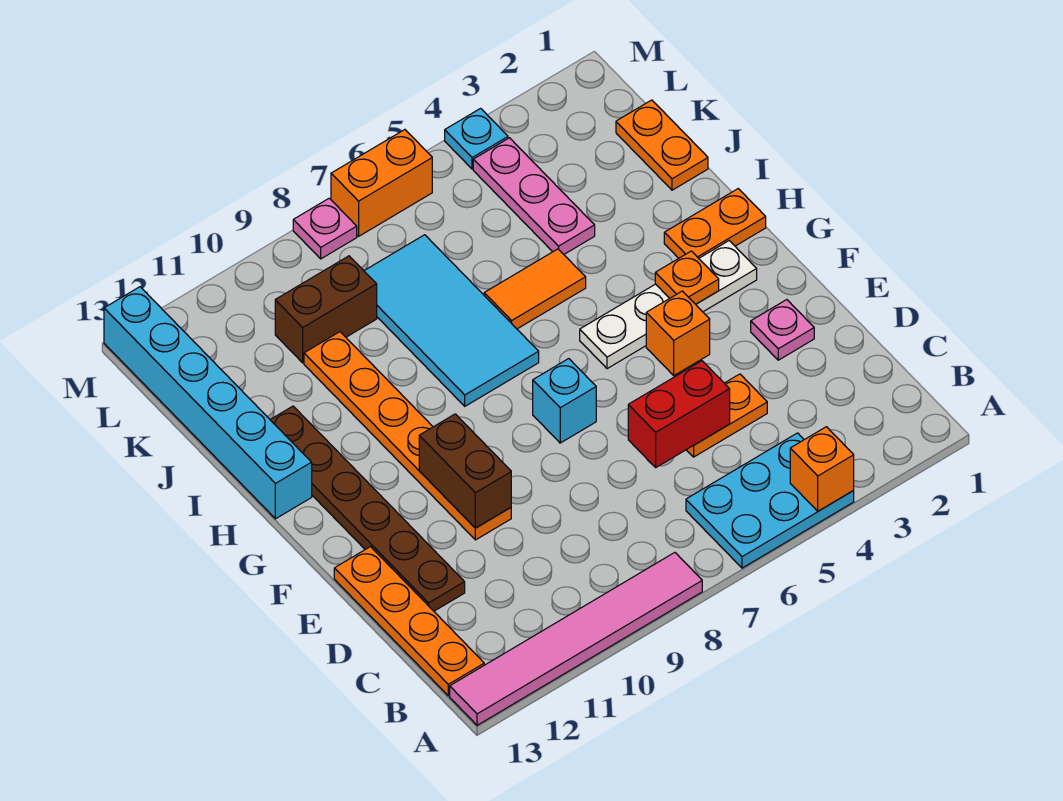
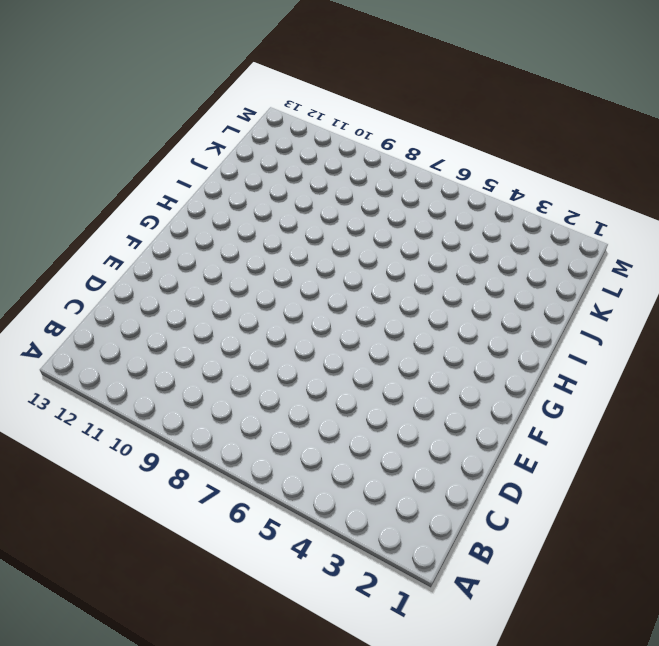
none -> cyan 2x3 plate [686,433,854,568]
none -> pink 1x6 tile [450,553,702,725]
none -> orange 1x4 plate [334,547,484,696]

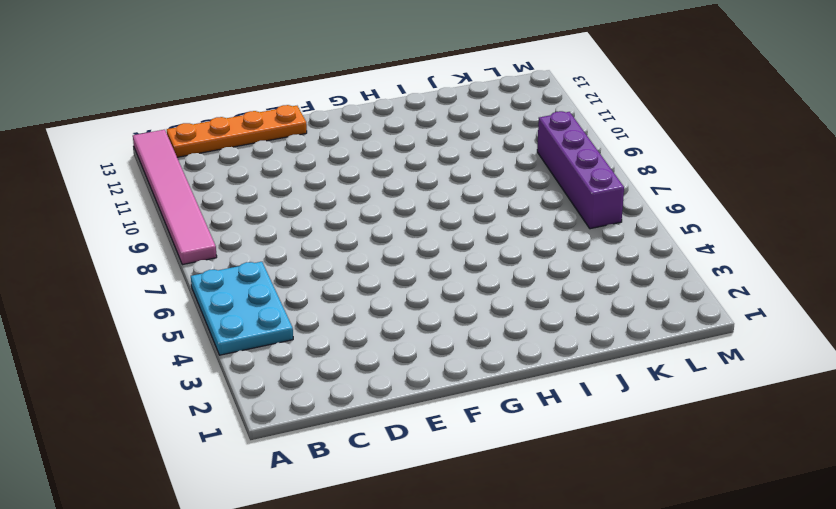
purple 1x4 brick [537,111,624,229] -> none
none -> orange 1x2 plate [687,374,767,457]
none -> brown 1x6 plate [270,406,465,611]
none -> pink 1x1 plate [751,300,814,360]

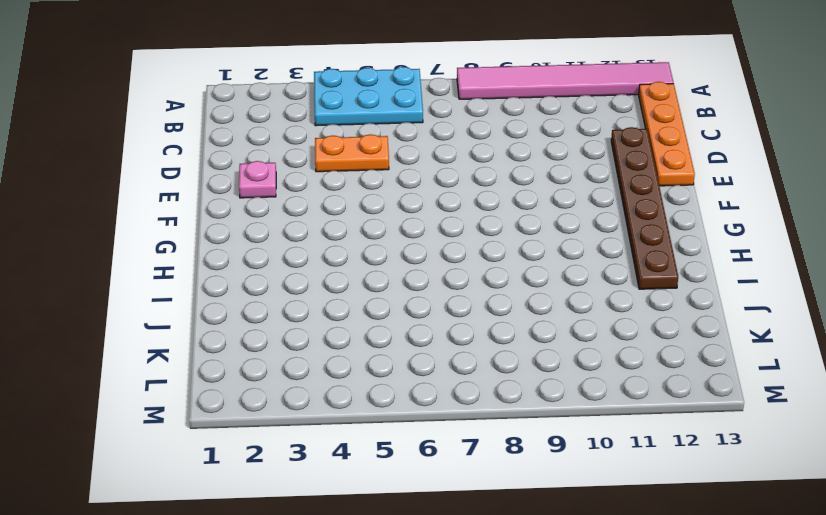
none -> orange 1x6 plate [304,332,511,540]
none -> orange 1x1 brick [646,291,710,375]
none -> cyan 1x1 brick [533,359,596,443]

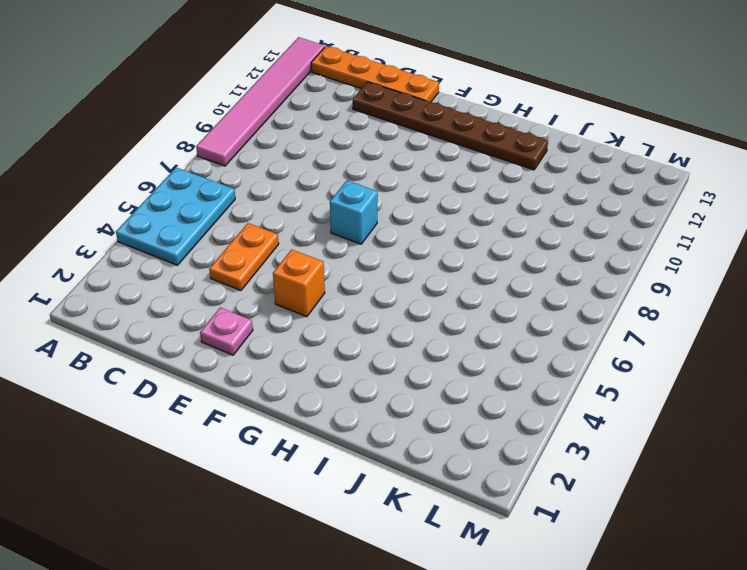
none -> orange 1x6 plate [304,332,511,540]
none -> white 1x4 plate [580,241,757,369]
none -> orange 1x2 plate [664,189,766,258]

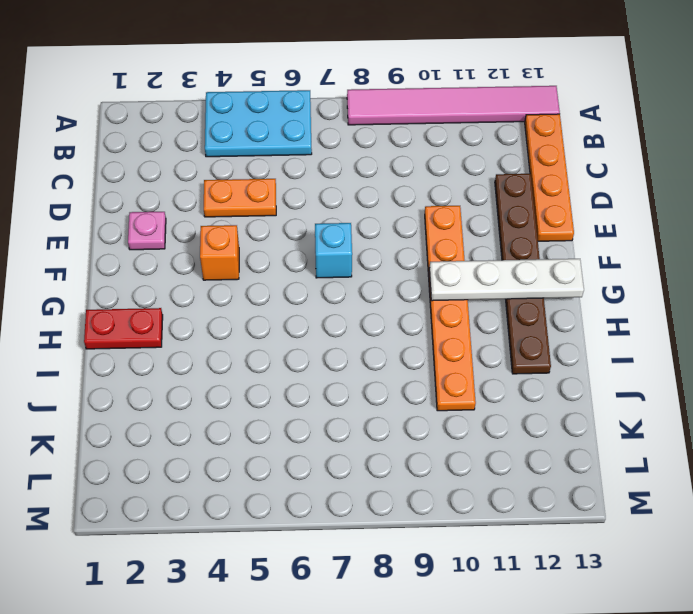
white 1x4 plate [429,259,584,301] -> white 1x4 plate moved to [580,241,757,369]
red 1x2 plate [84,308,163,349] -> orange 1x2 plate [664,189,766,258]
none -> cyan 2x4 tile [364,235,539,406]
none -> cyan 1x6 brick [104,287,312,519]
none -> orange 1x2 tile [484,249,586,329]

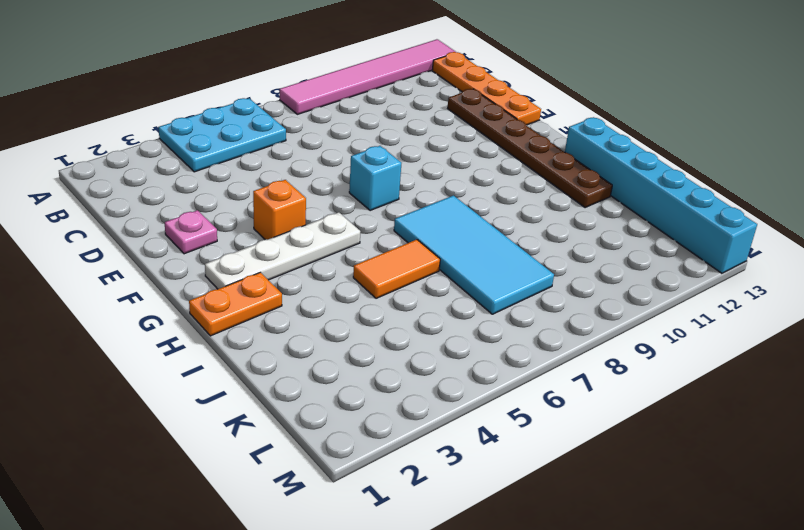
none -> orange 1x2 plate [687,374,767,457]
none -> orange 1x6 plate [304,332,511,540]
none -> orange 1x2 plate [616,100,708,190]

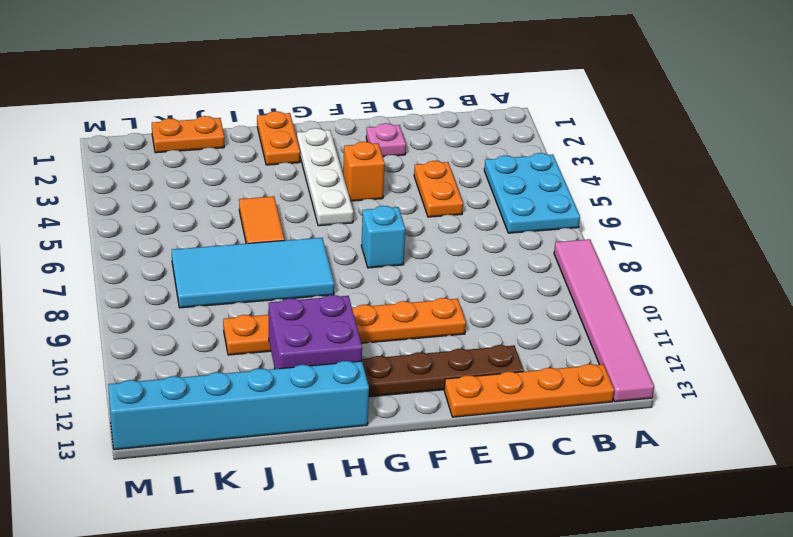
purple 2x2 brick [269,295,362,369] -> none
none -> pink 1x3 plate [473,138,595,254]
none -> brown 1x2 brick [275,256,377,363]
none -> cyan 1x1 plate [445,108,508,169]

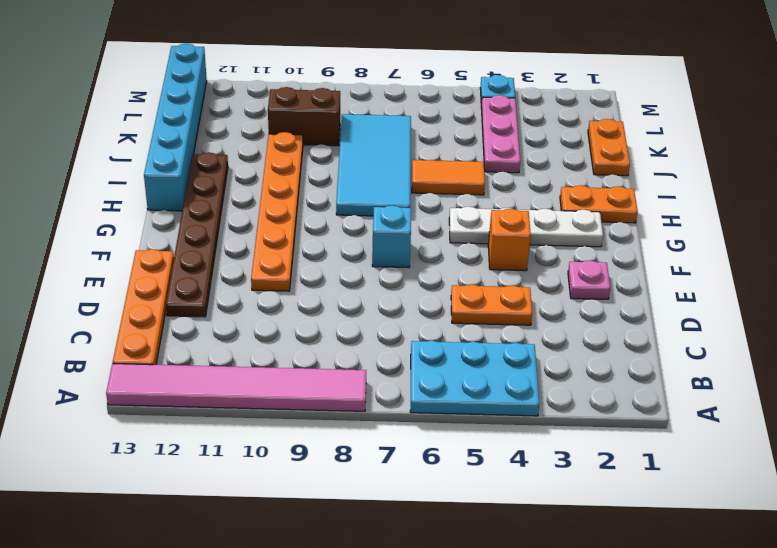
none -> orange 1x2 brick [331,130,432,236]
none -> pink 1x1 plate [293,198,357,259]
none -> orange 1x1 brick [790,427,854,511]

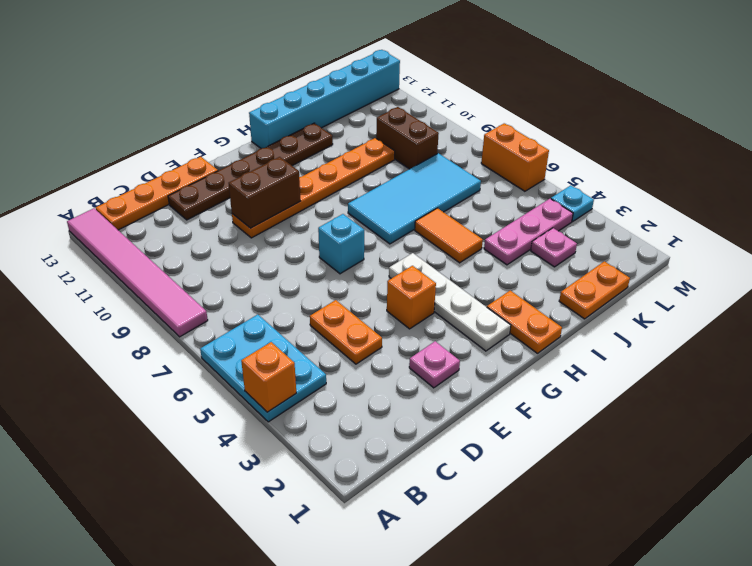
pink 1x1 plate [531,228,577,267] -> pink 1x1 plate moved to [293,198,357,259]
none -> red 1x2 brick [628,361,730,467]
none -> orange 1x1 plate [655,251,719,304]

